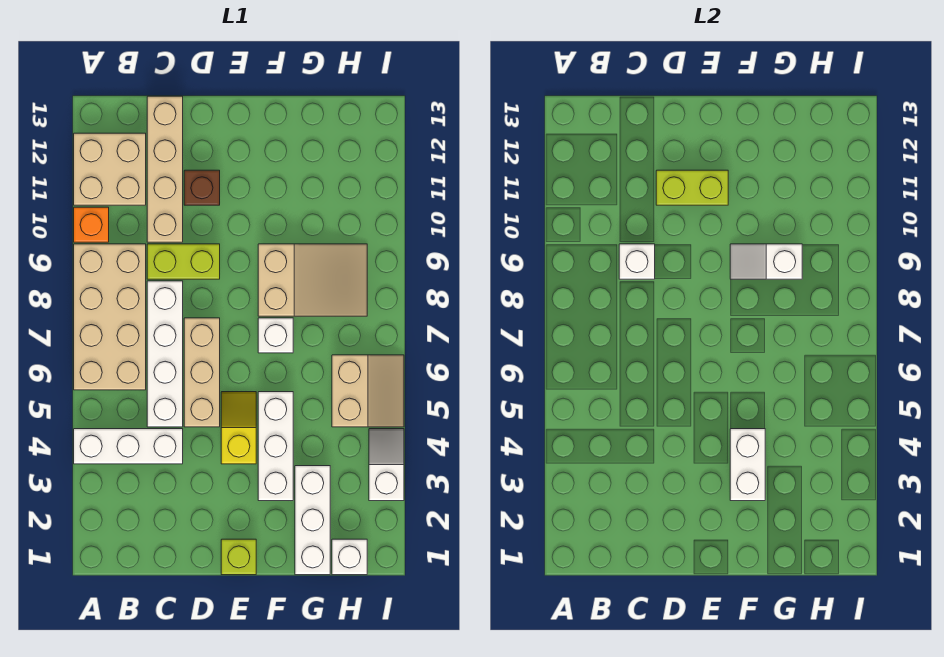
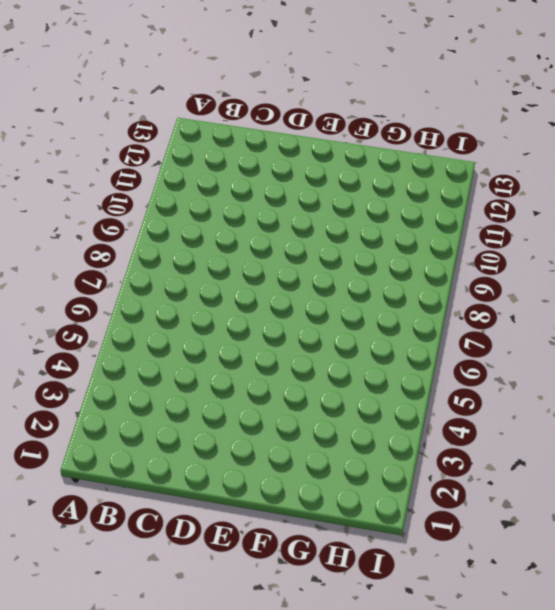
none -> white 1x3 brick [74,429,183,464]
none -> tan 2x4 brick [74,244,146,390]
none -> orange 1x1 brick [74,207,109,242]

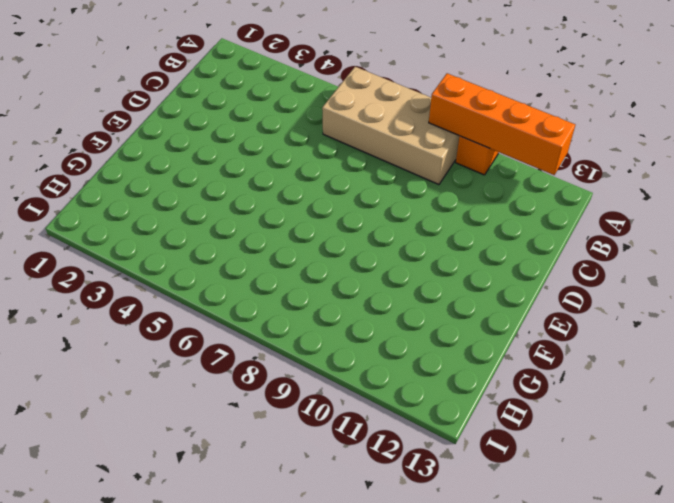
orange 1x4 brick [429,73,575,175] -> none
none -> white 1x3 brick [74,429,183,464]
none -> tan 2x2 brick [74,133,146,205]
none -> white 1x4 brick [147,281,183,427]

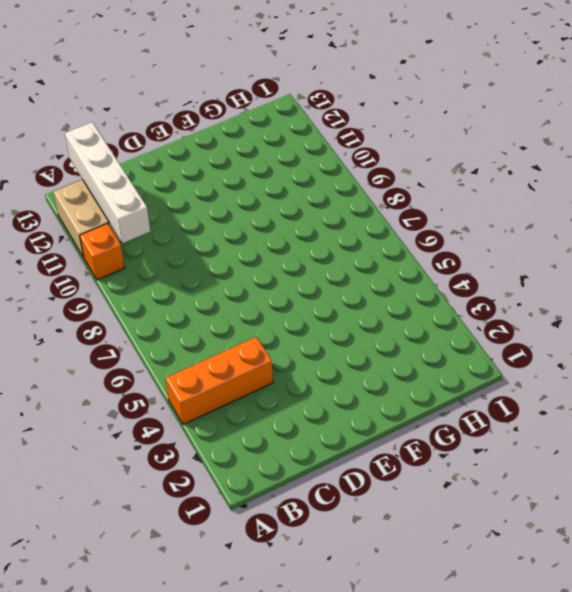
orange 1x3 brick [166,337,273,425] -> white 1x3 brick [74,429,183,464]
white 1x4 brick [65,122,150,243] -> white 1x4 brick moved to [147,281,183,427]
none -> tan 2x4 brick [74,244,146,390]
none -> lime 1x2 brick [147,244,220,279]
none -> tan 1x4 brick [147,96,183,242]

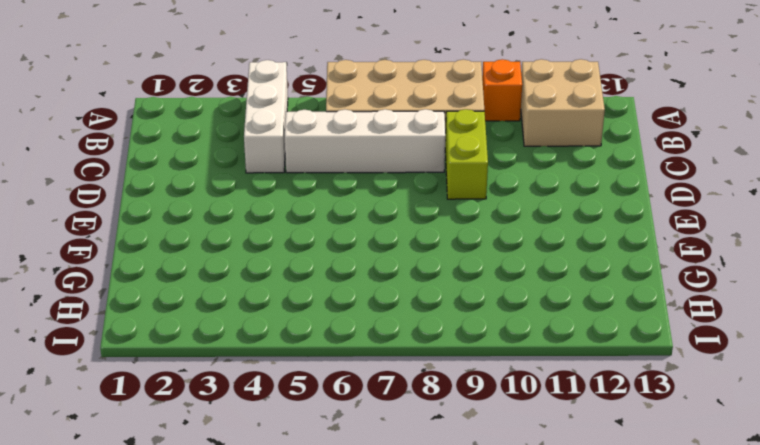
none -> tan 1x4 brick [147,96,183,242]
none -> tan 1x3 brick [184,318,220,427]
none -> brown 1x1 brick [184,170,220,205]

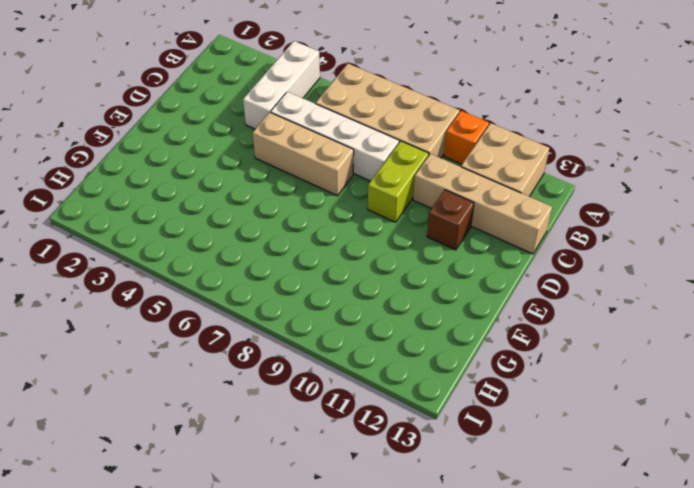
none -> lime 1x1 brick [221,539,256,575]
none -> yellow 1x2 slope [221,392,256,464]
none -> white 1x3 brick [258,392,293,501]

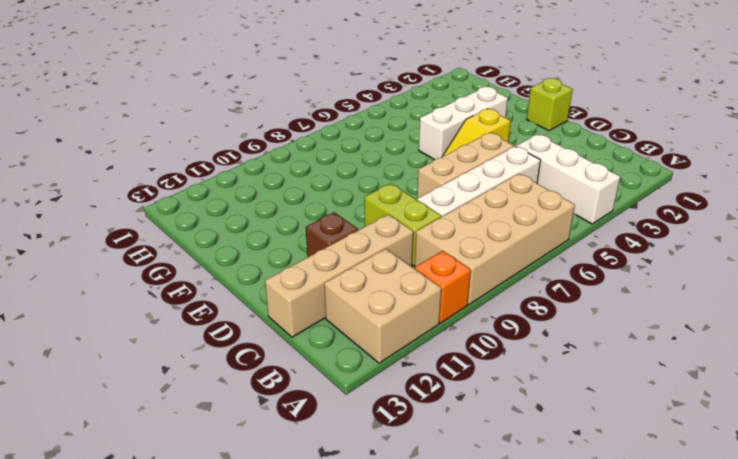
none -> white 1x1 brick [258,318,293,353]
none -> tan 2x3 slope [258,244,367,316]
none -> white 1x3 brick [295,466,330,575]

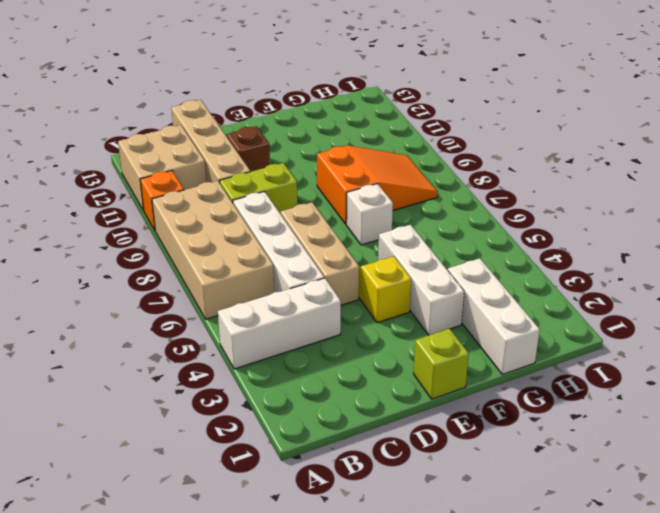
orange 2x3 slope [317,145,438,224] -> tan 2x3 slope [258,244,367,316]
none -> white 1x1 brick [332,539,367,575]
none -> tan 2x2 slope [332,355,404,427]
none -> white 1x2 slope [369,429,404,501]

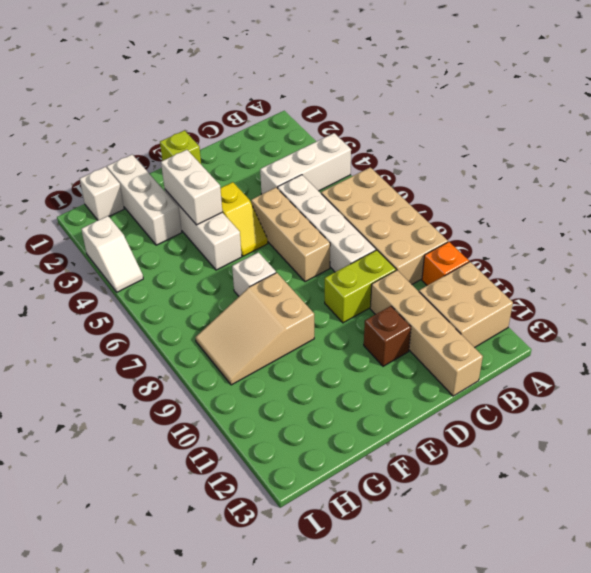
none -> tan 2x2 slope [332,355,404,427]
none -> white 1x1 brick [619,244,655,279]
none -> lime 1x2 brick [656,170,728,205]

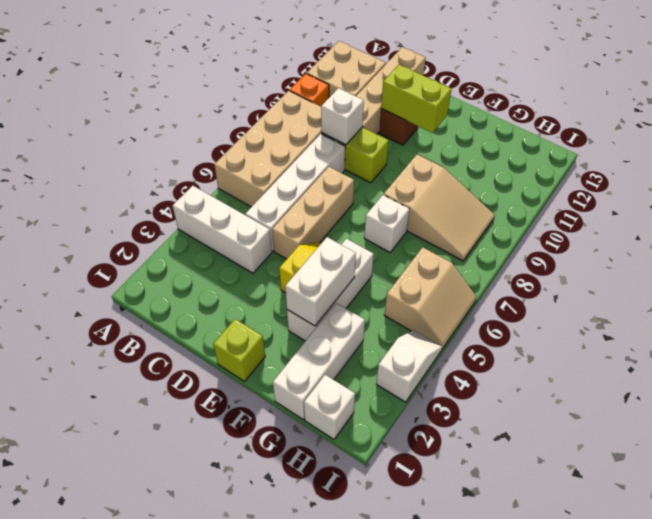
none -> white 1x2 slope [730,244,802,279]

